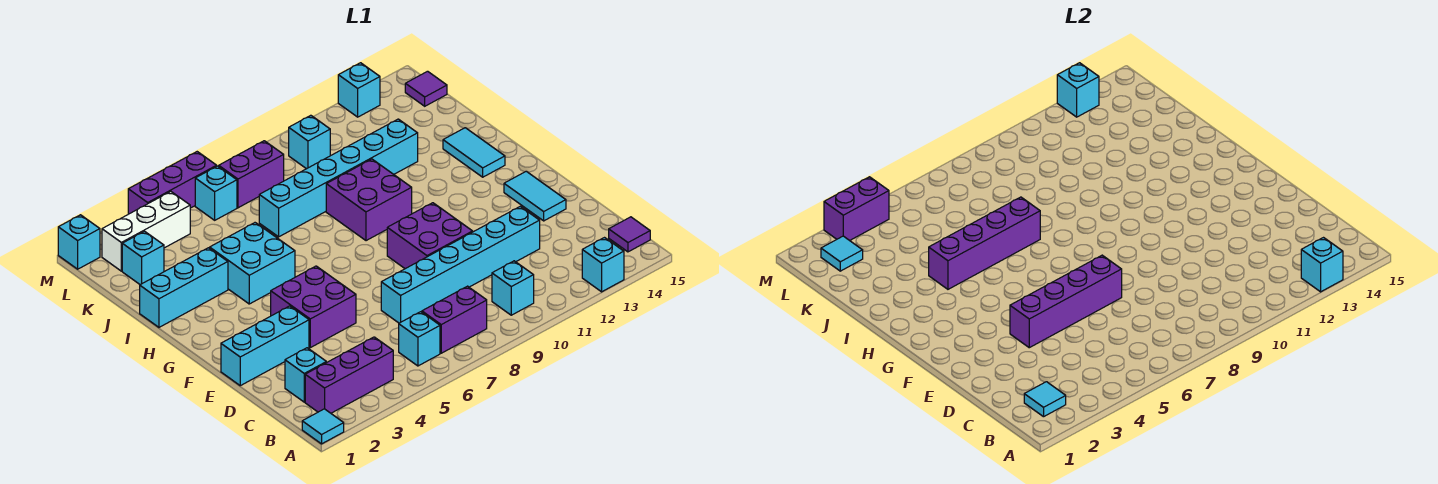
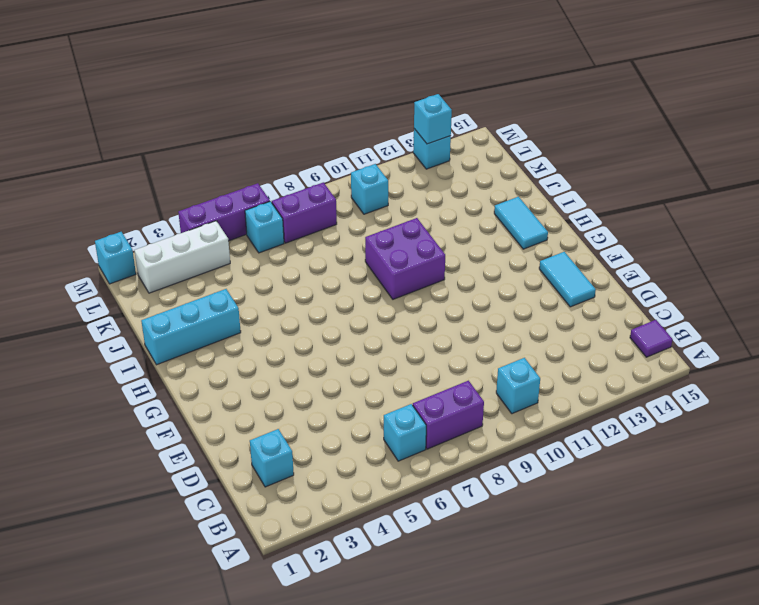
none -> cyan 1x1 tile [302,409,344,444]
none -> cyan 1x1 brick [582,238,624,292]
none -> purple 1x3 brick [305,337,393,413]
none -> cyan 1x6 brick [381,207,540,323]

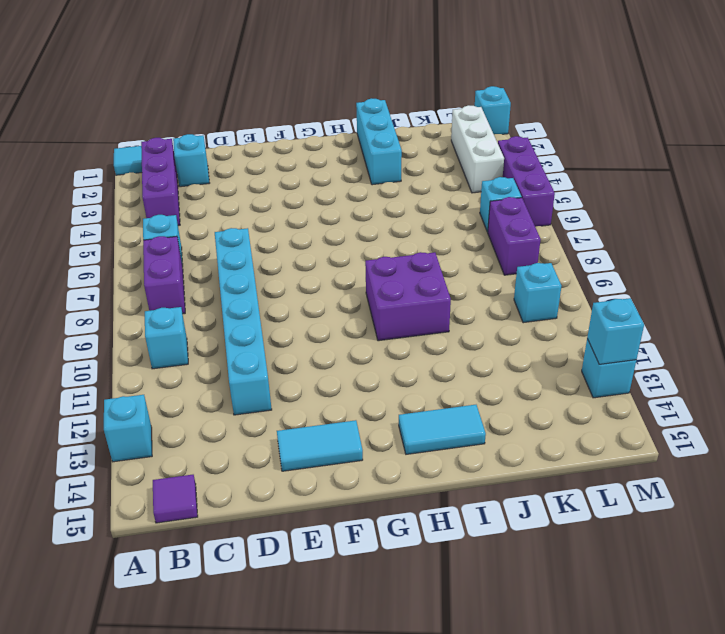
none -> cyan 1x3 brick [221,306,309,386]
none -> purple 2x2 brick [271,266,356,348]
none -> purple 2x2 brick [387,203,473,269]
none -> cyan 2x2 brick [210,223,295,304]

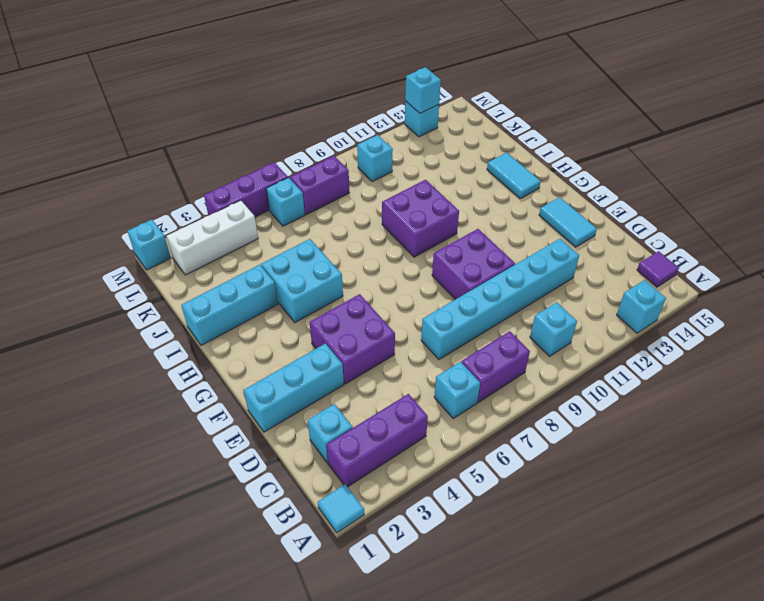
none -> cyan 1x6 brick [259,119,418,237]
none -> cyan 1x1 brick [122,231,164,285]
none -> purple 1x1 tile [405,71,447,106]
none -> cyan 1x1 brick [1301,238,1343,292]

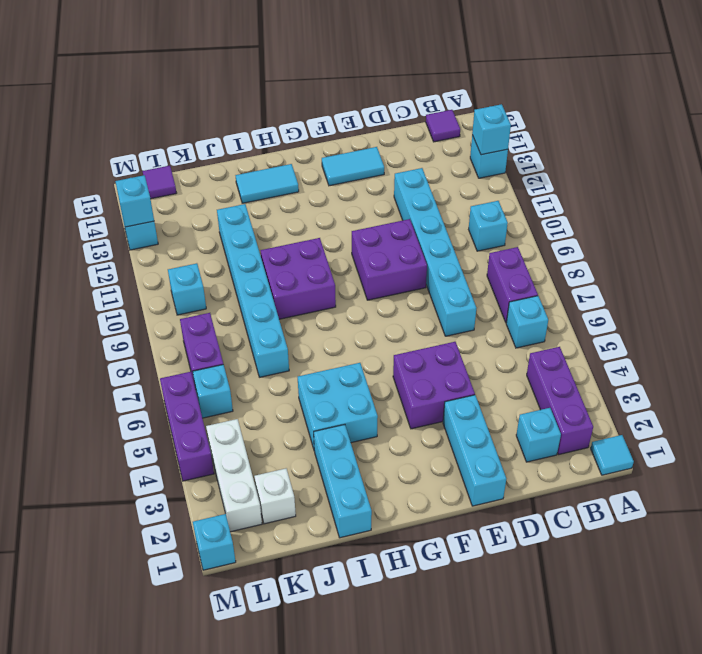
white 1x1 brick [254,469,296,524] -> cyan 1x1 brick [122,231,164,285]
none -> cyan 1x1 tile [1024,382,1066,417]
none -> purple 1x4 brick [1010,255,1122,348]
none -> purple 1x4 brick [929,197,1040,289]
none -> cyan 1x1 tile [821,236,863,271]

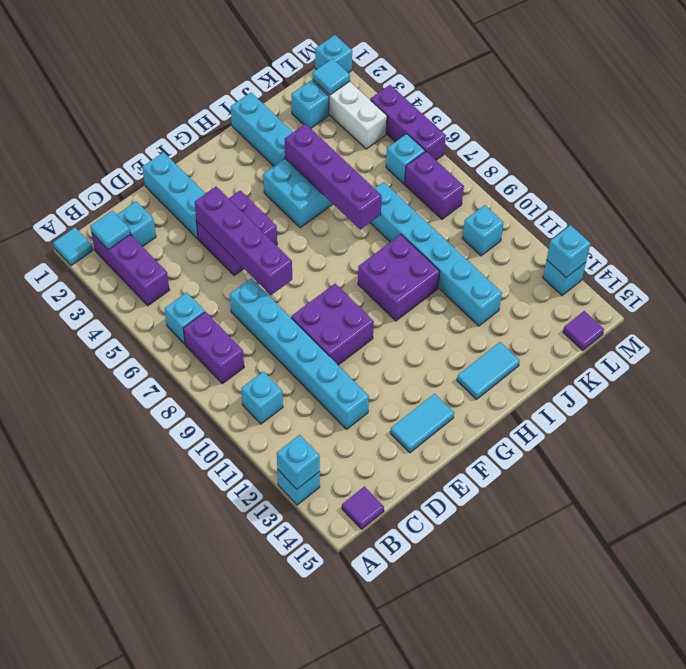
none -> purple 1x2 brick [824,177,889,241]

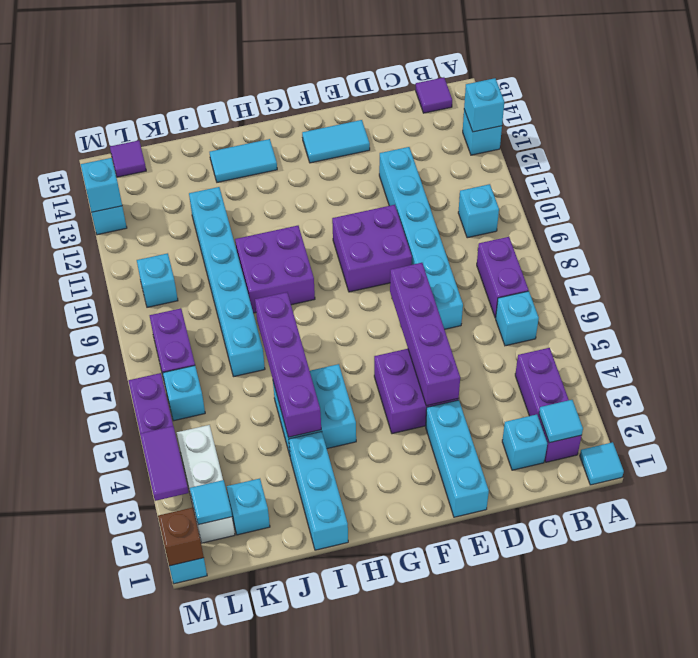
brown 1x1 brick [158,508,204,566] -> none
purple 1x2 tile [140,426,189,501] -> purple 1x2 brick [824,177,889,241]

